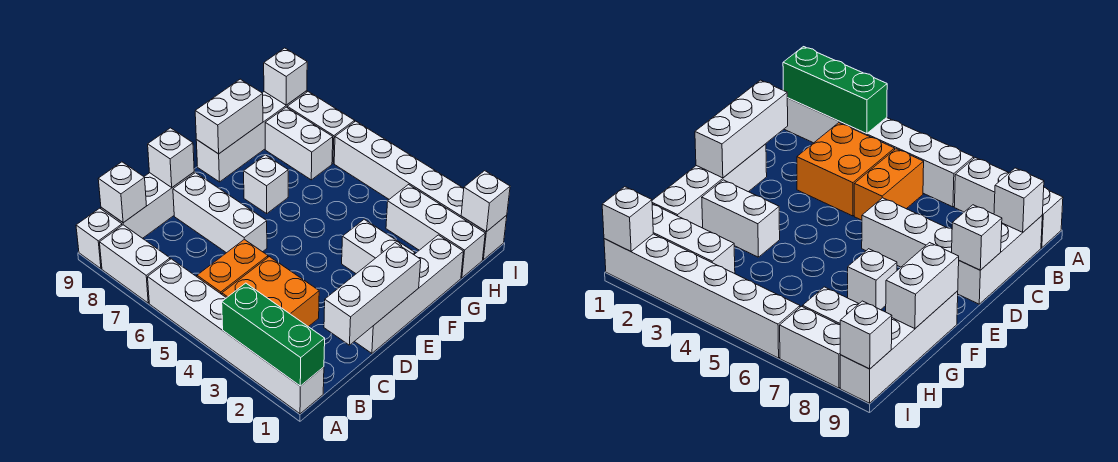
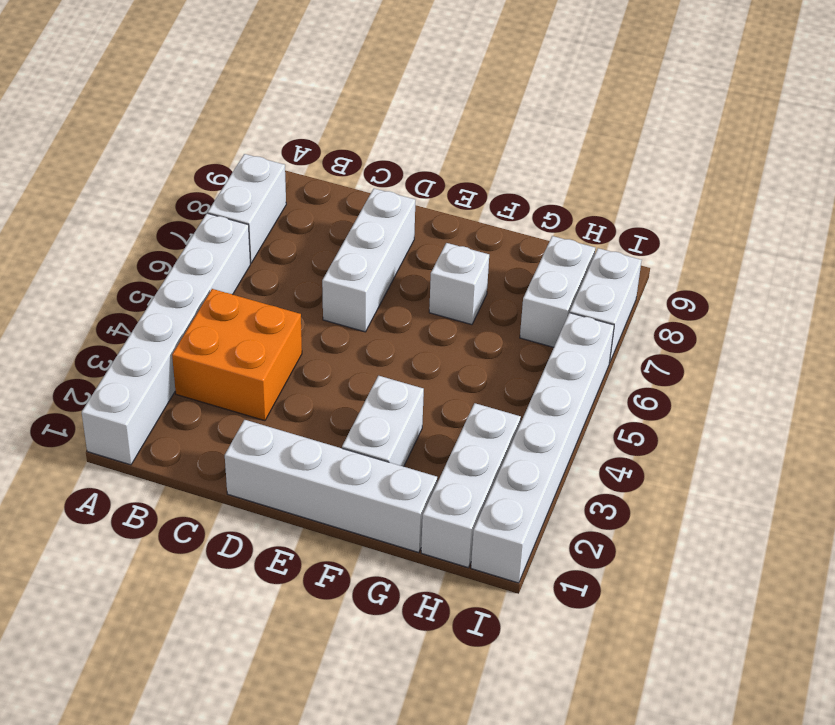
none -> white 1x1 brick [76,208,122,269]
none -> orange 1x2 brick [197,239,268,294]
none -> white 1x3 brick [101,172,194,238]

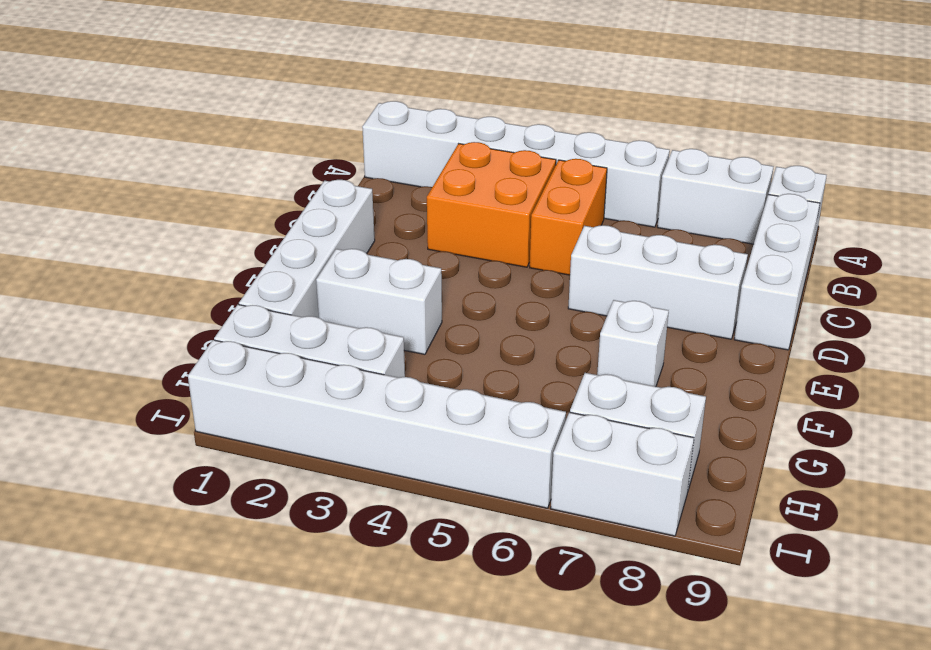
none -> white 1x4 brick [196,91,307,182]
none -> green 1x3 brick [222,283,325,386]
none -> white 1x1 brick [98,162,147,223]

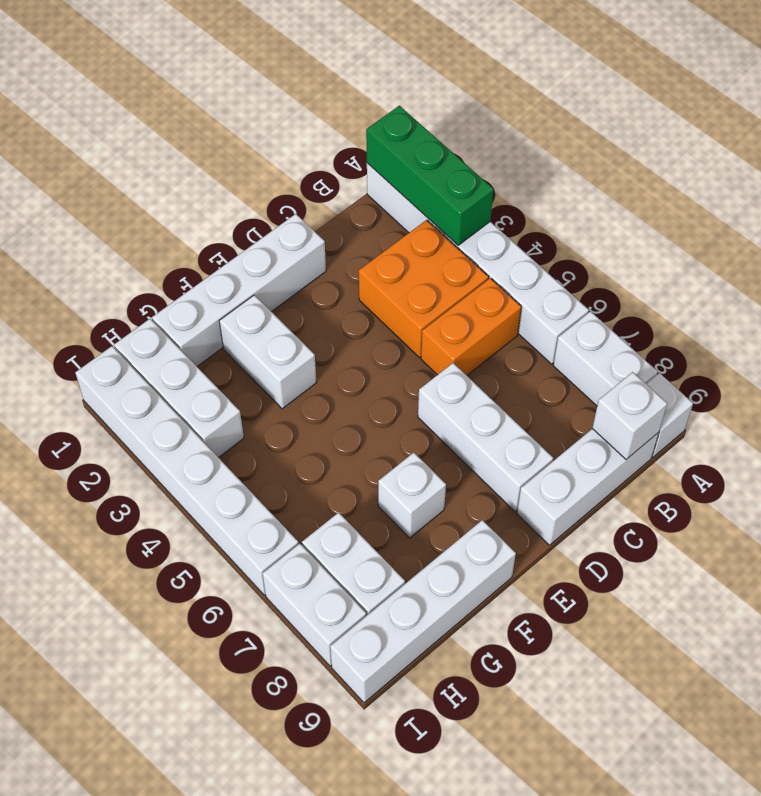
none -> white 1x3 brick [324,243,421,345]
none -> white 1x1 brick [148,128,194,187]
none -> white 1x2 brick [195,79,263,154]

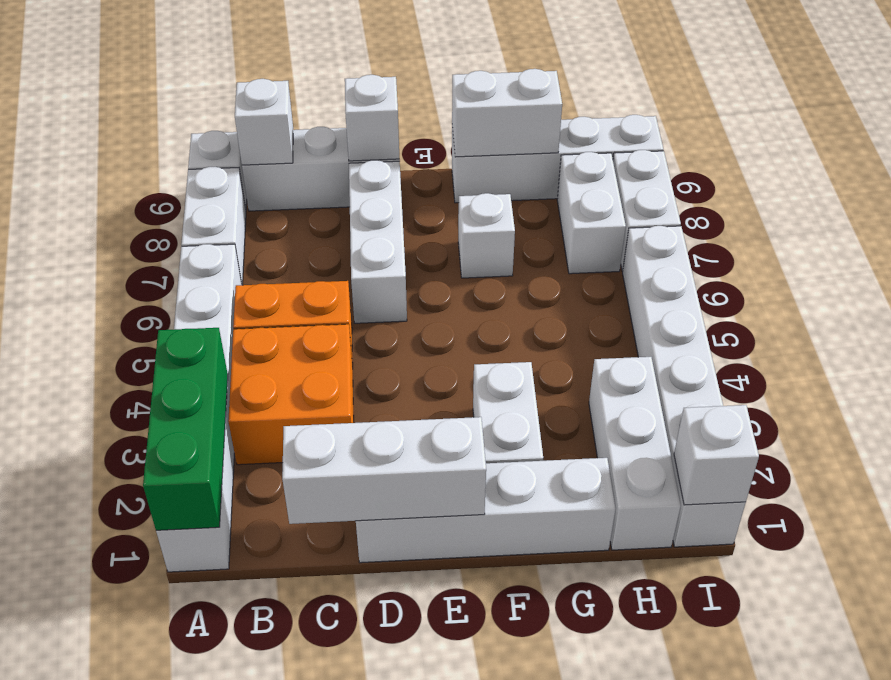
none -> white 1x1 brick [264,48,307,105]

